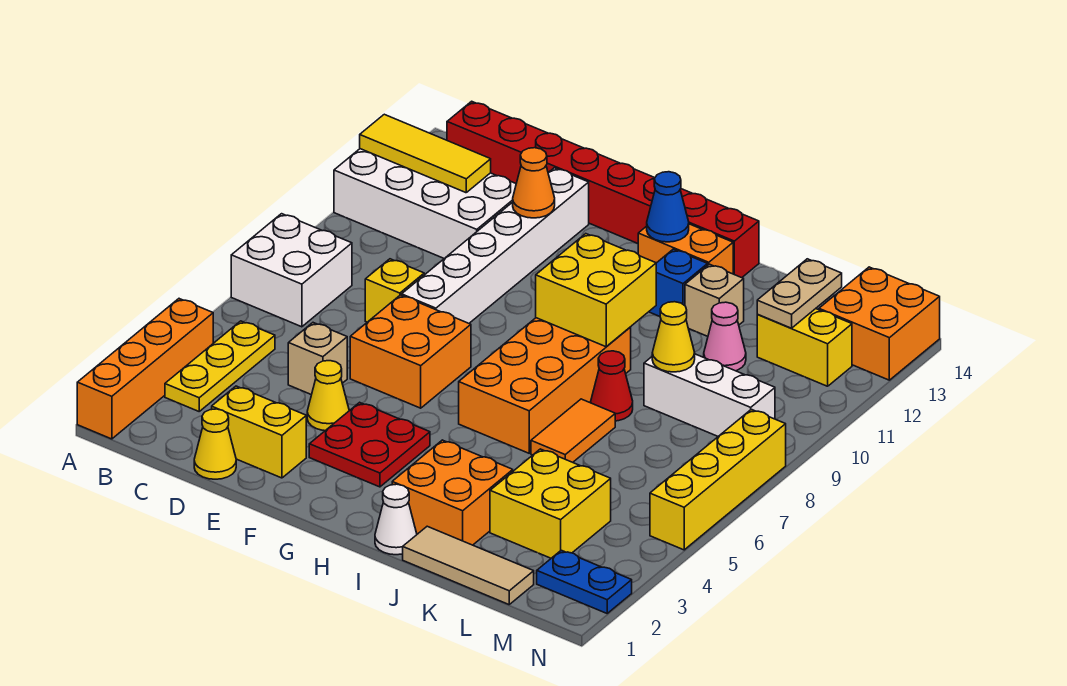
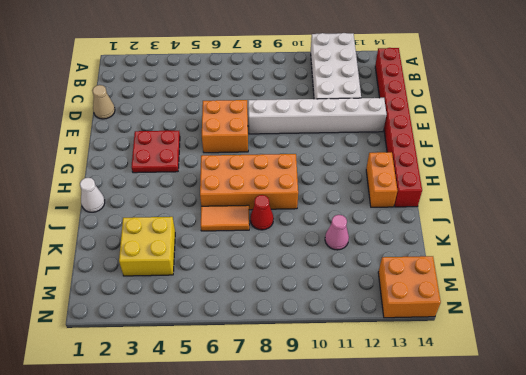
tan 1x1 cone [92,85,115,119] -> yellow 1x1 cone [194,409,236,479]
none -> orange 1x4 brick [77,299,213,439]
none -> white 2x2 brick [231,214,352,327]
none -> yellow 1x3 plate [165,321,275,411]
none -> yellow 1x2 brick [212,386,306,478]

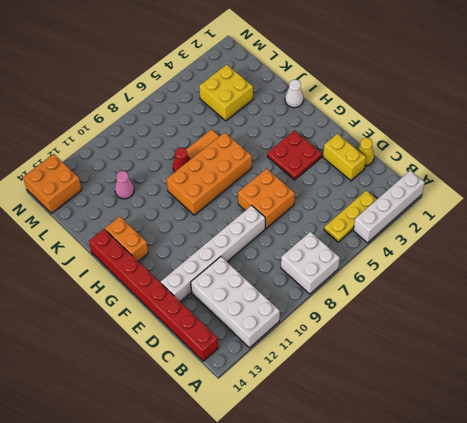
white 1x4 brick [353,170,425,243] -> orange 1x4 brick [77,299,213,439]
none -> tan 1x1 brick [288,323,347,395]
none -> yellow 1x1 brick [365,259,424,322]
none -> yellow 1x1 cone [307,361,349,431]
none -> orange 2x2 brick [392,440,513,545]

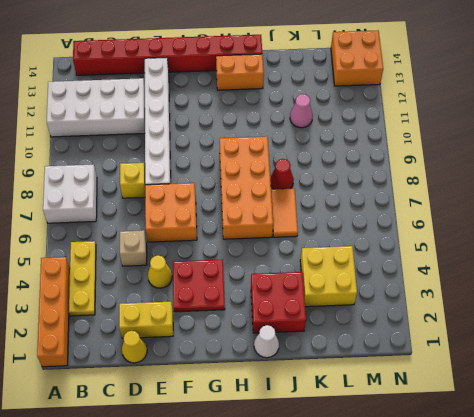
red 2x2 brick [251,272,306,333] -> orange 2x2 brick [392,440,513,545]
none -> blue 1x1 brick [649,249,708,317]
none -> tan 1x3 tile [403,526,534,604]
none -> tan 1x1 brick [685,264,744,336]
none -> white 1x3 brick [644,354,775,436]

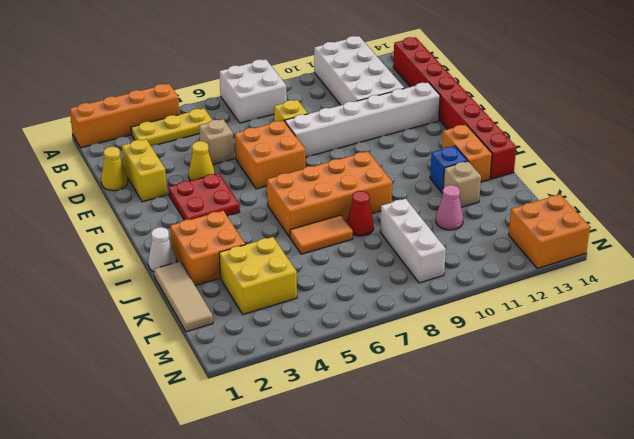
none -> yellow 1x2 brick [757,309,852,386]
none -> blue 1x2 plate [537,550,632,613]
none -> yellow 1x4 brick [650,409,786,550]
none -> yellow 1x3 tile [360,114,491,193]

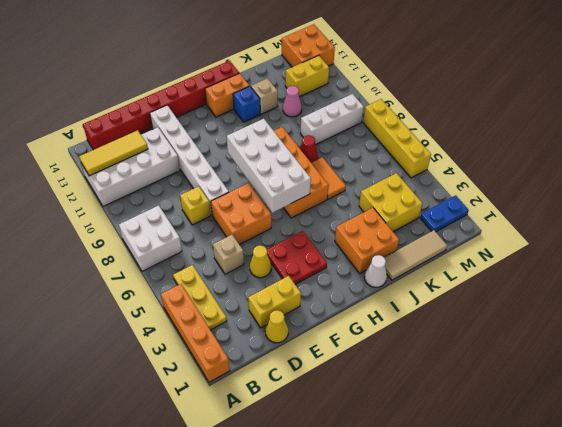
white 2x4 brick [227,119,311,213] -> yellow 2x2 brick [536,234,656,347]
none -> orange 1x1 cone [513,148,555,218]
none -> blue 1x1 cone [647,172,689,242]
none -> yellow 1x1 cone [652,302,695,372]
none -> tan 1x2 plate [757,259,842,328]

